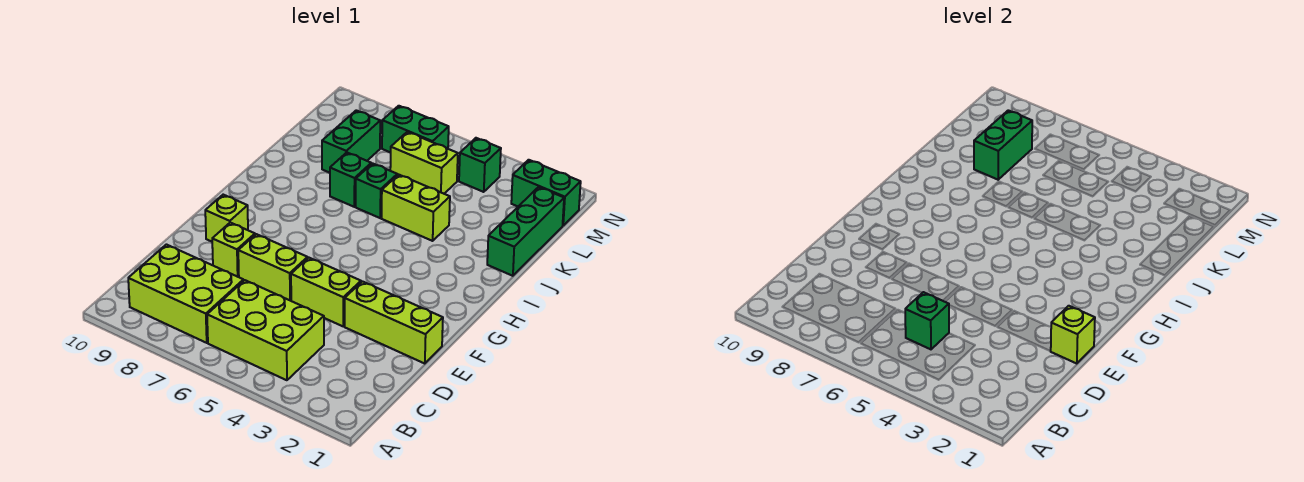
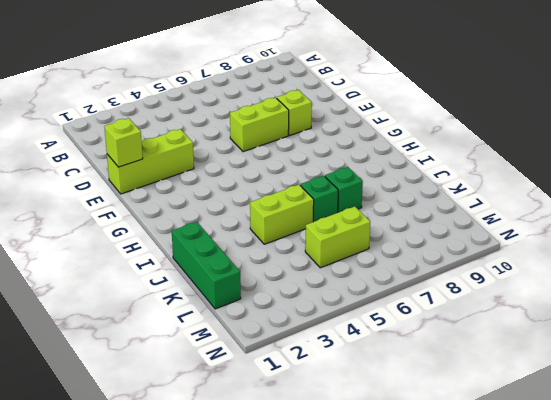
none -> lime 2x3 brick [207,280,324,380]
none -> lime 2x3 brick [128,245,243,343]
none -> lime 1x2 brick [291,258,361,326]

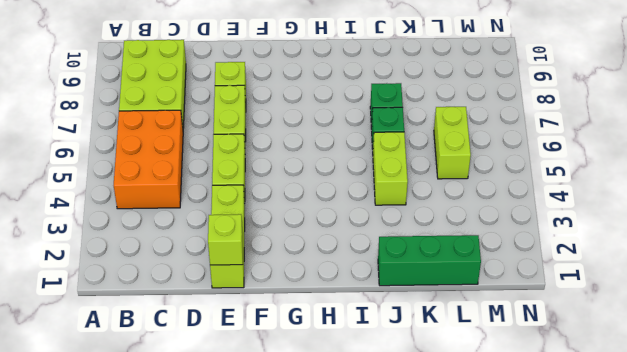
orange 2x3 brick [114,110,183,209] -> lime 2x3 brick [207,280,324,380]
none -> lime 1x1 brick [205,195,248,242]
none -> green 1x2 brick [322,110,380,173]
none -> green 1x2 brick [511,160,581,225]

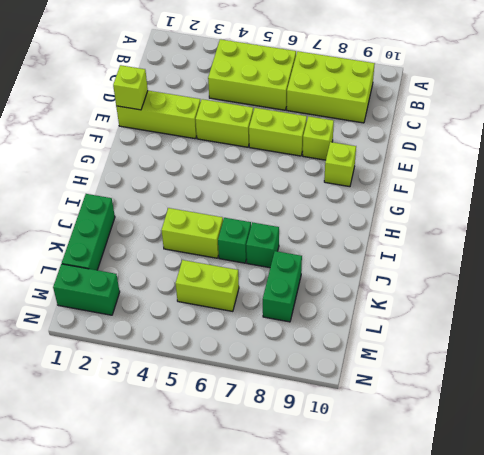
none -> green 1x1 brick [459,138,501,192]
none -> green 1x2 brick [382,106,449,153]
none -> green 1x1 brick [905,292,949,349]

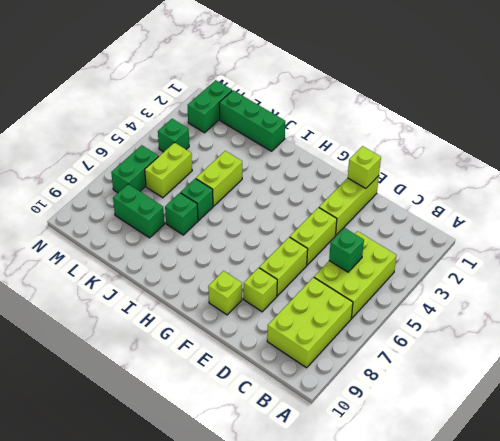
none -> green 1x2 brick [974,110,1032,180]

